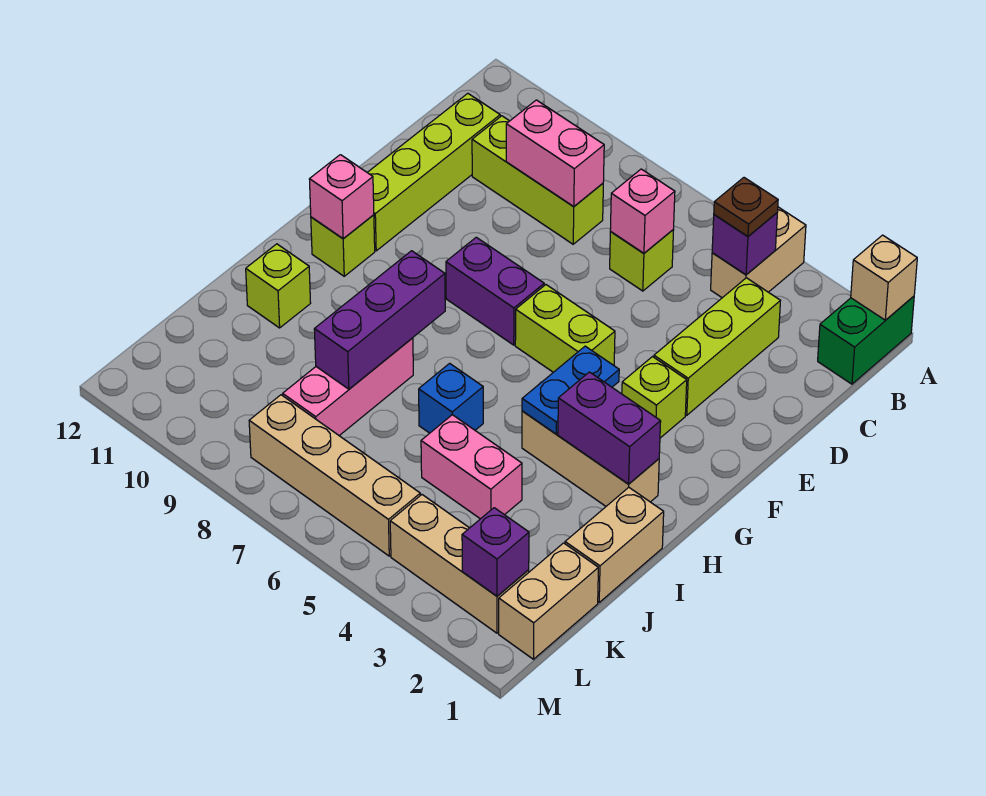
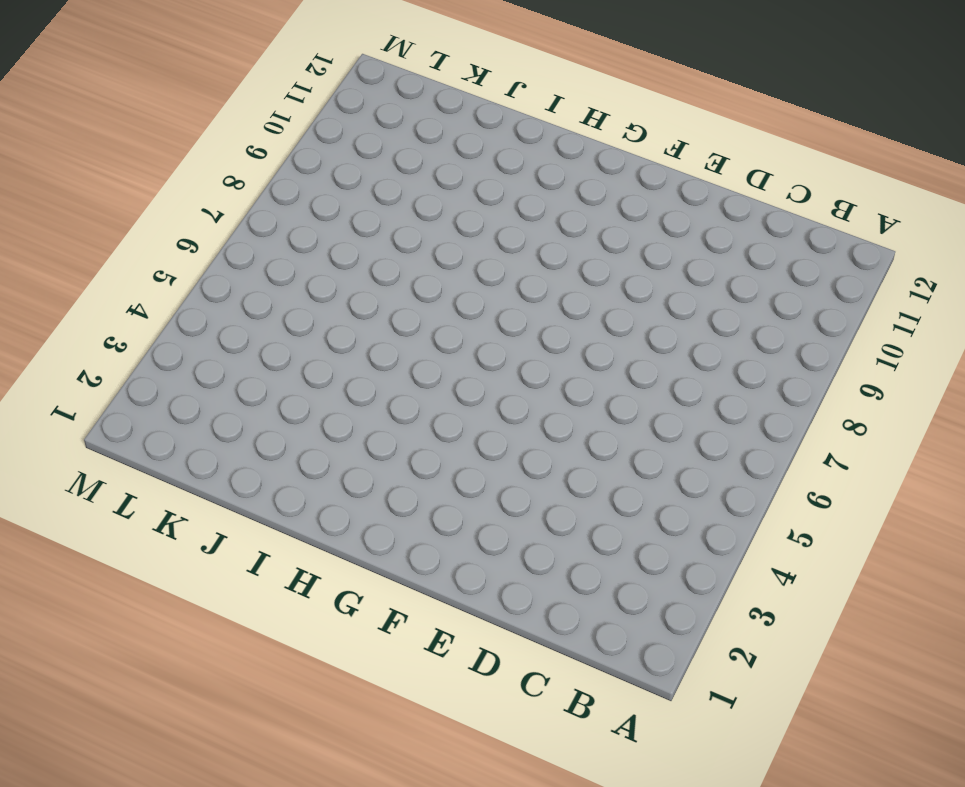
none -> green 1x2 brick [818,296,914,384]
none -> tan 1x2 brick [711,207,806,298]
none -> lime 1x3 brick [654,278,780,415]

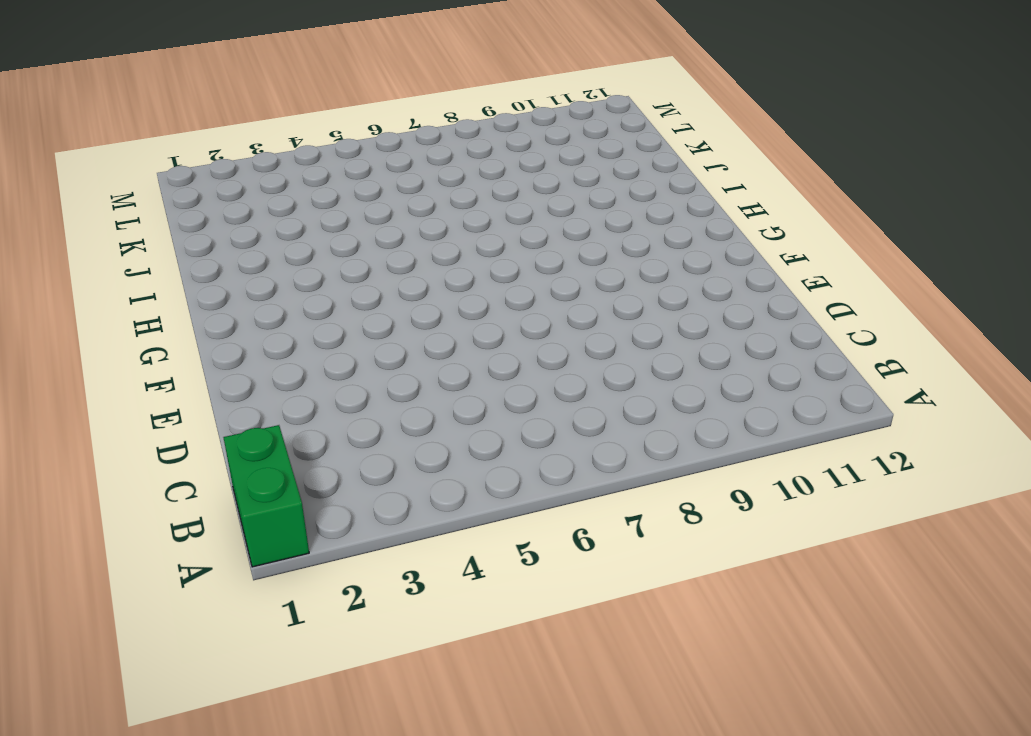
none -> tan 1x2 brick [711,207,806,298]
none -> lime 1x3 brick [654,278,780,415]
none -> lime 1x1 brick [610,230,674,291]

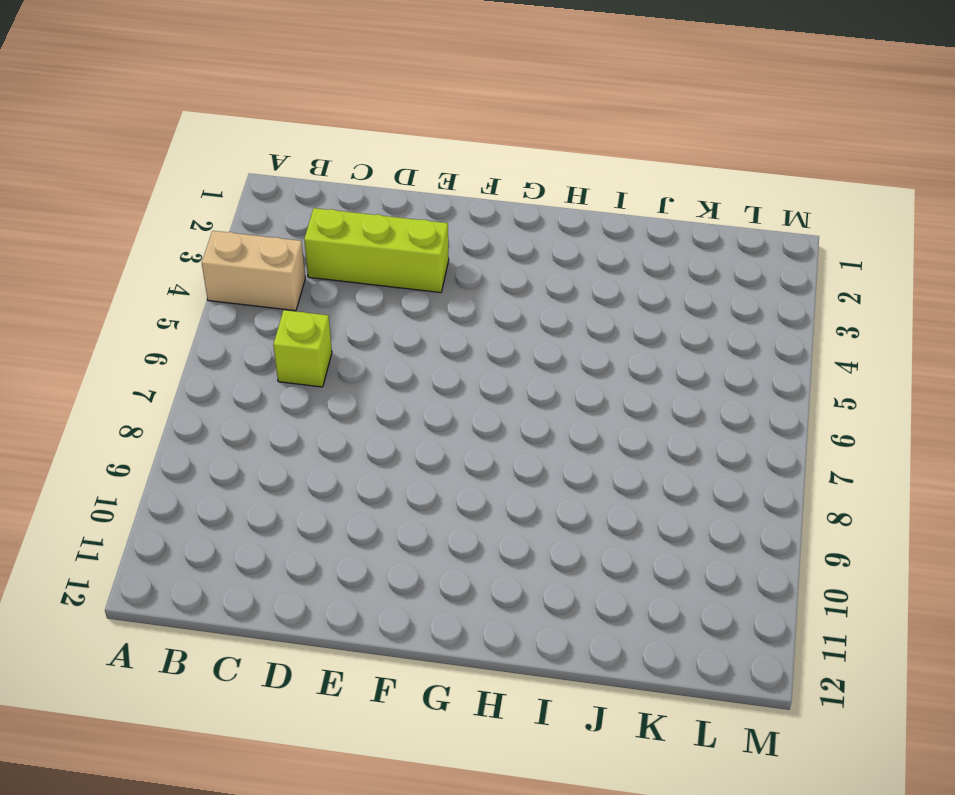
none -> green 1x2 brick [818,296,914,384]
none -> lime 1x3 brick [472,116,603,244]
none -> lime 1x4 brick [367,93,500,251]

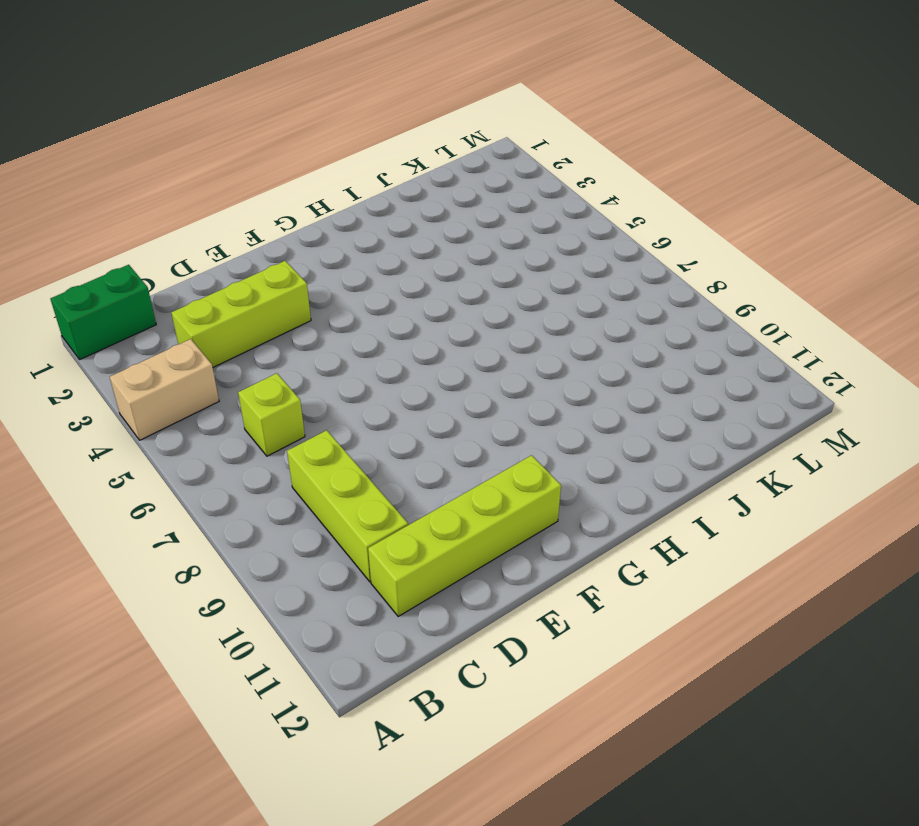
none -> lime 1x1 brick [622,357,687,438]
none -> lime 1x2 brick [515,285,615,372]
none -> purple 1x2 brick [446,237,544,345]

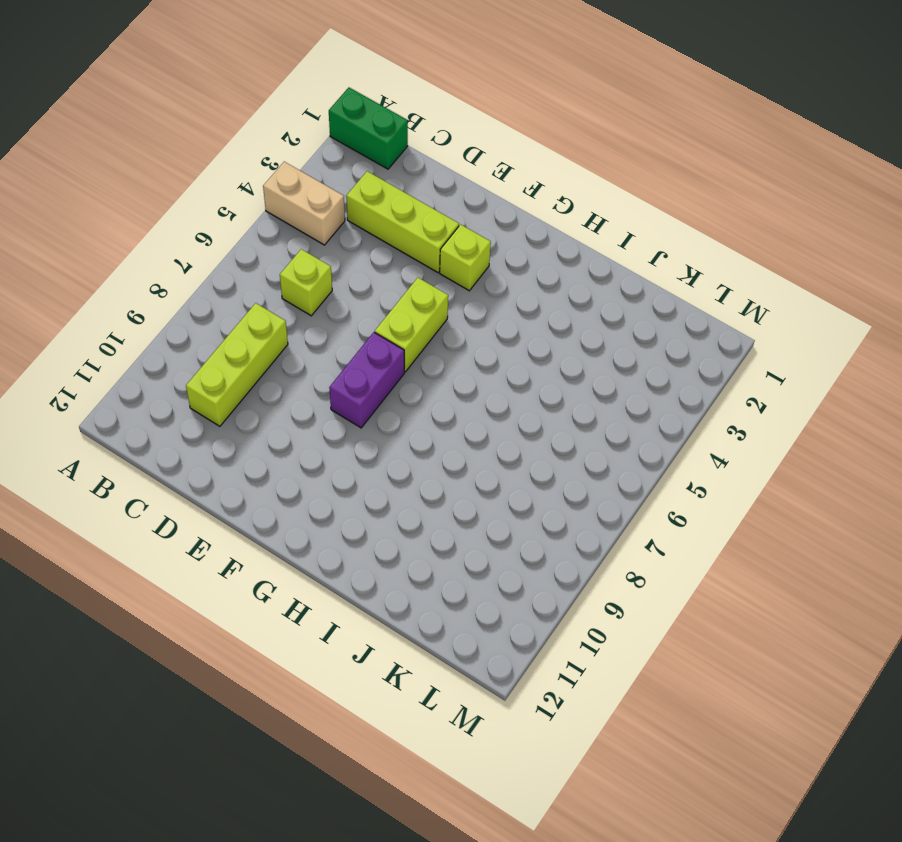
none -> lime 1x4 brick [367,93,500,251]
none -> lime 1x1 brick [311,215,375,276]
none -> tan 1x3 brick [522,411,659,506]

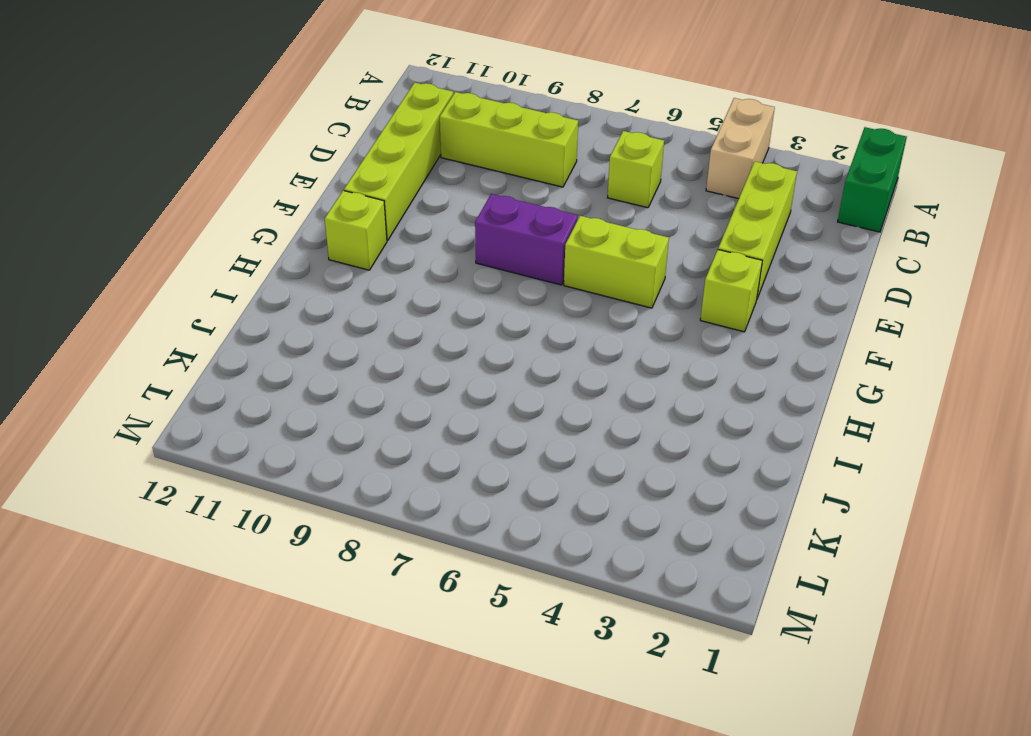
none -> tan 1x3 brick [522,411,659,506]
none -> tan 1x2 brick [565,487,664,602]
none -> blue 1x1 brick [419,363,483,433]

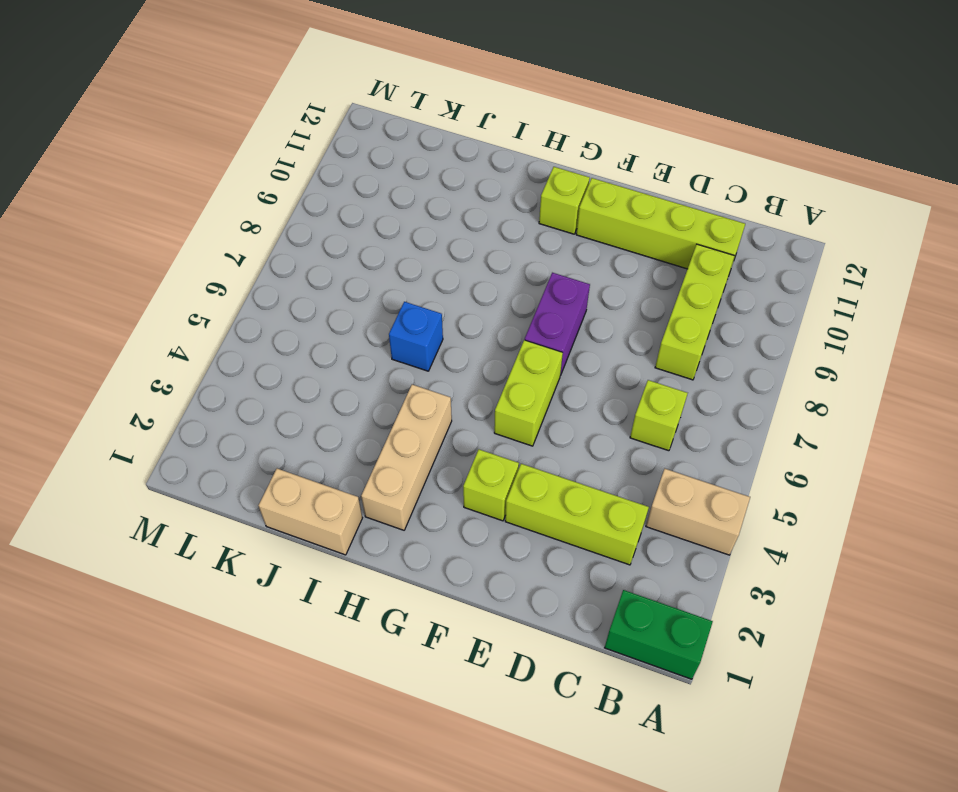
none -> pink 1x3 brick [283,338,413,436]
none -> lime 1x1 brick [246,244,311,328]
none -> pink 1x2 brick [421,415,522,519]

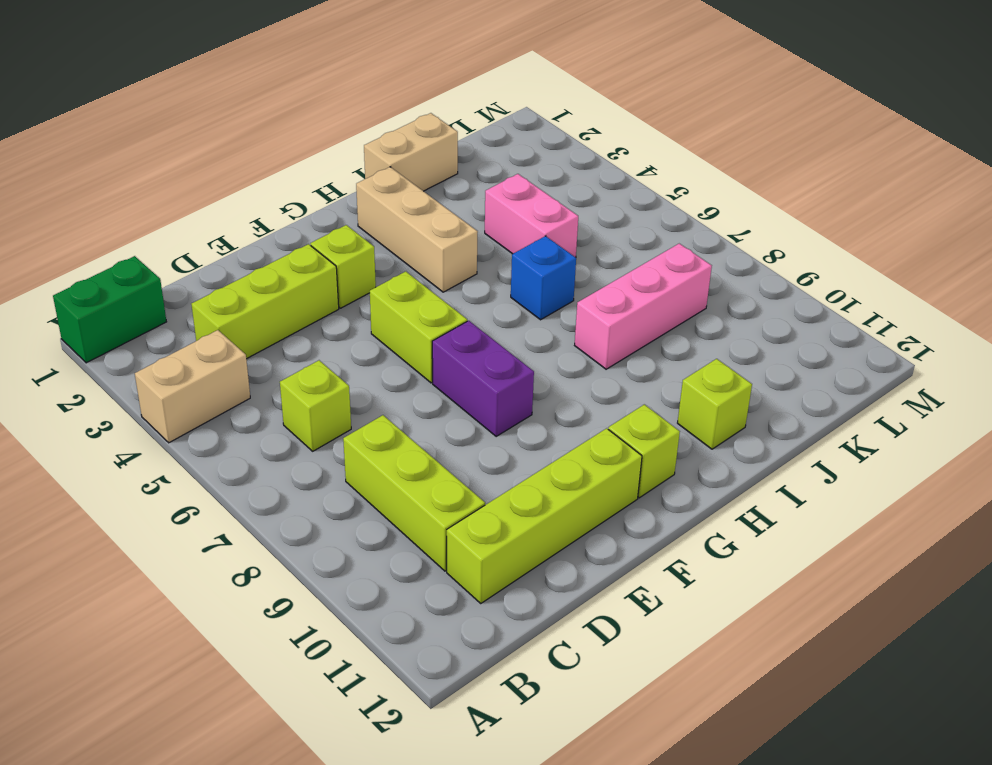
none -> tan 1x2 brick [499,543,598,659]
none -> tan 1x3 brick [390,495,529,633]
none -> tan 1x4 brick [249,395,420,556]

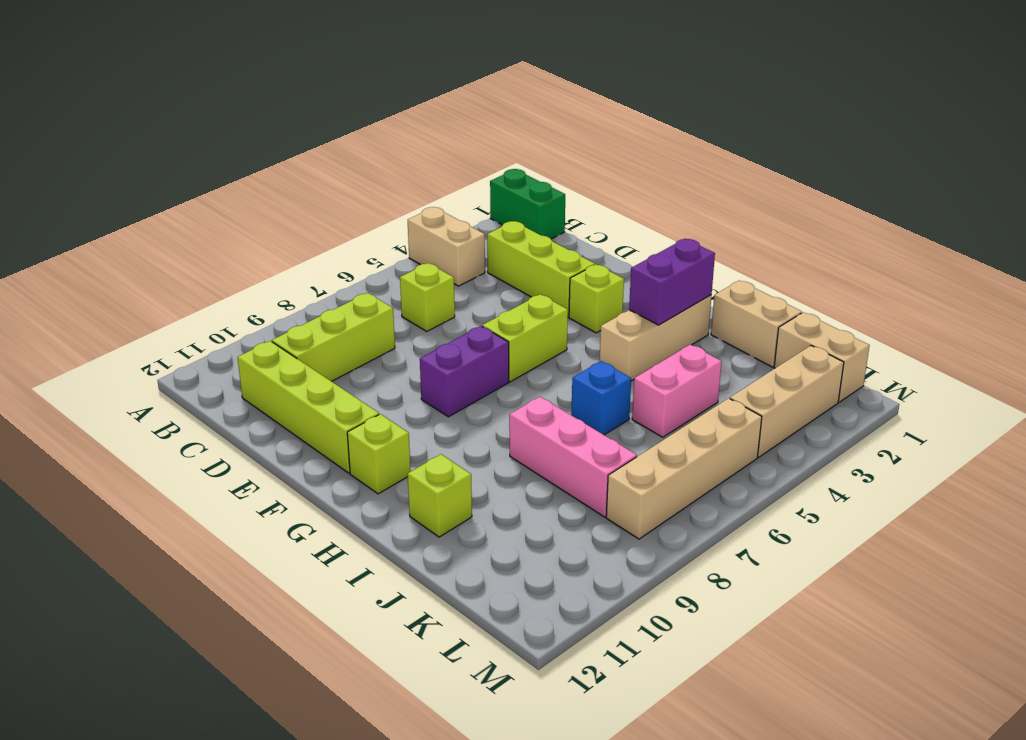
none -> tan 1x1 brick [851,235,917,320]
none -> purple 1x1 brick [712,213,777,275]
none -> pink 1x1 brick [610,169,675,253]

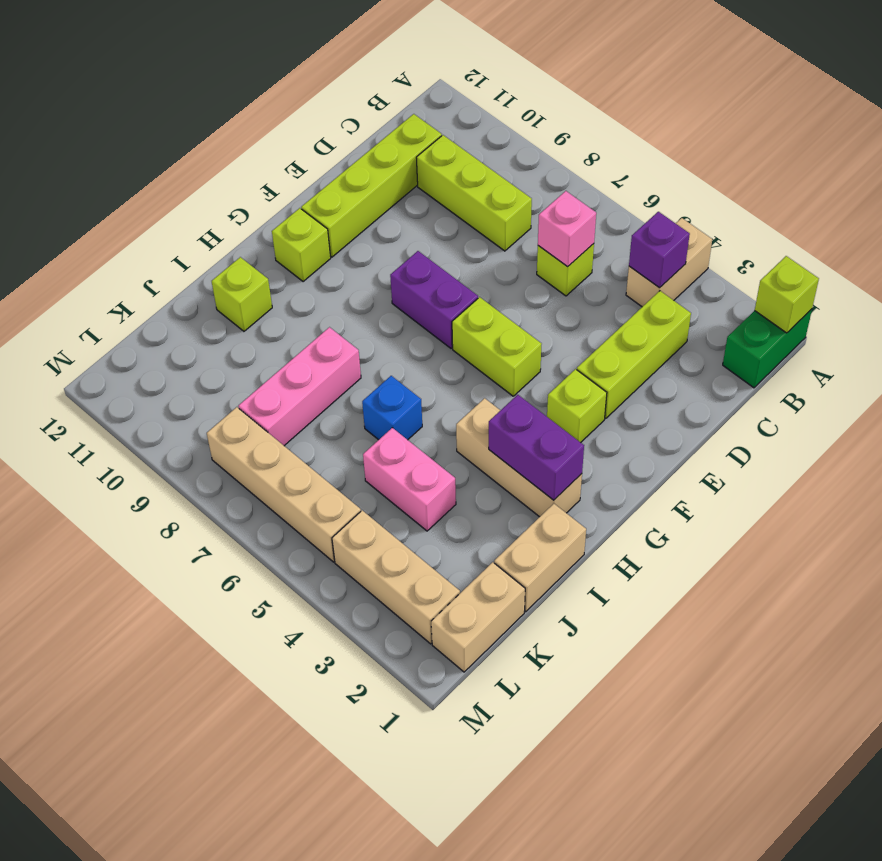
lime 1x1 brick [755,256,819,333] -> tan 1x1 brick [851,235,917,320]
none -> pink 1x2 brick [506,100,604,207]
none -> blue 1x2 plate [522,346,619,434]
none -> pink 1x1 brick [309,155,374,239]

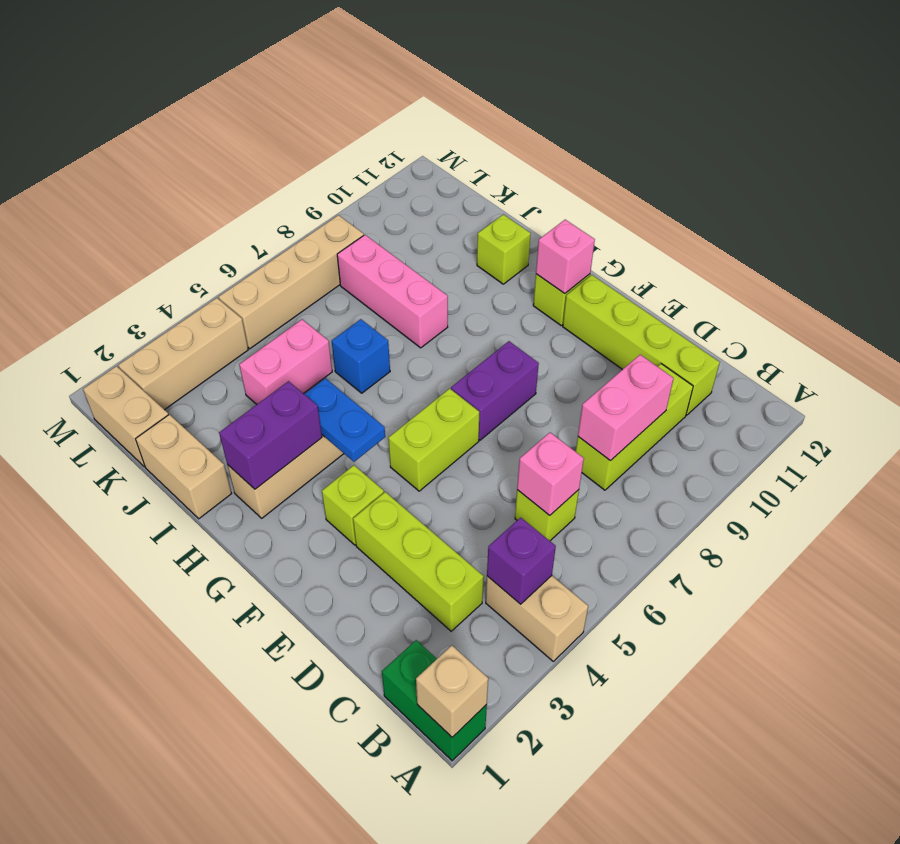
none -> purple 1x3 brick [314,251,445,389]
none -> purple 1x1 brick [462,508,529,596]
none -> brown 1x1 plate [714,178,778,236]

